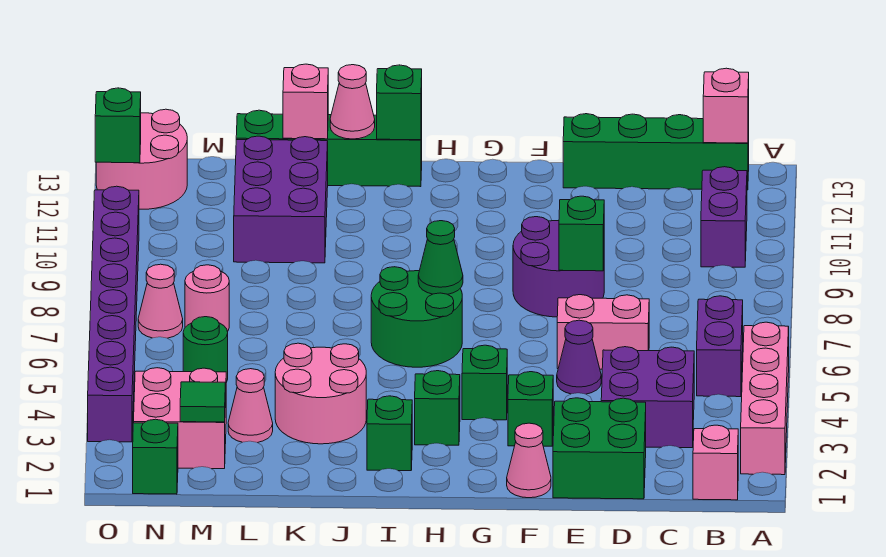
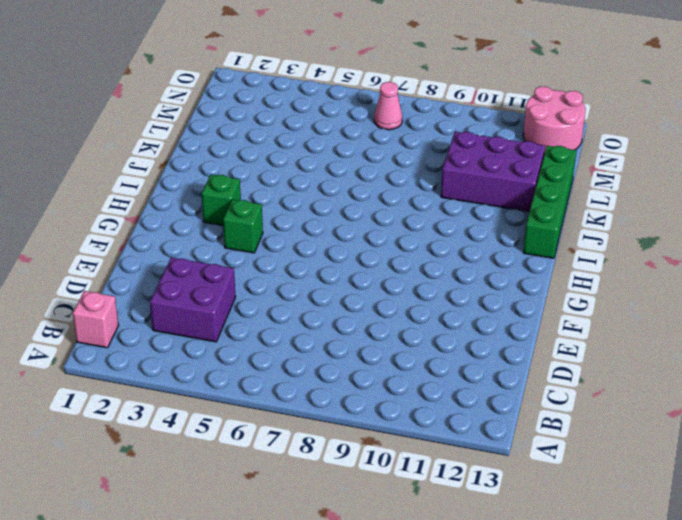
none -> pink 1x4 brick [741,322,789,475]
none -> purple 1x2 brick [697,296,743,397]
none -> purple 1x2 brick [701,167,747,267]
none -> green 1x4 brick [563,114,749,190]

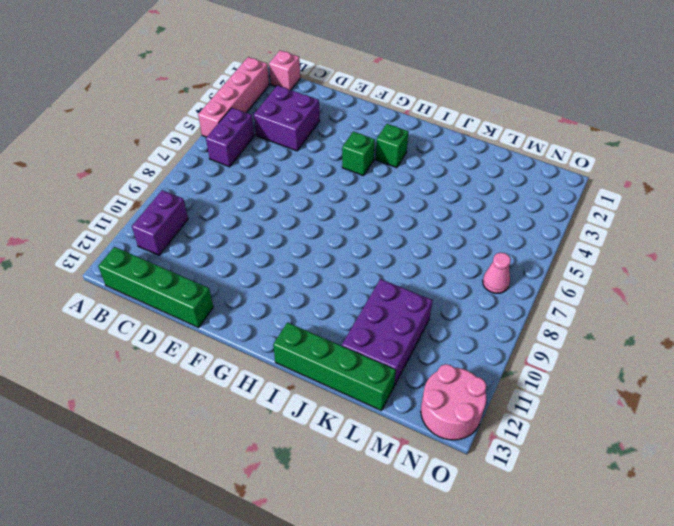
none -> green 2x2 brick [553,398,646,499]
none -> pink 1x2 brick [557,295,649,369]
none -> purple 1x1 cone [557,320,601,394]
none -> purple 2x2 round brick [513,217,604,317]

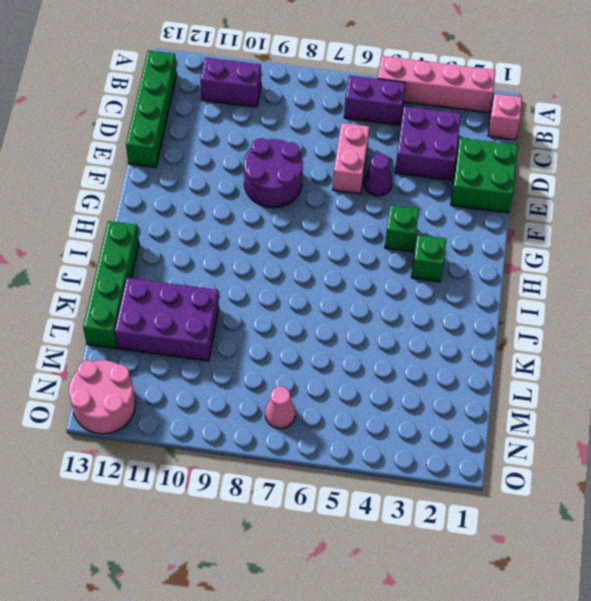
none -> pink 1x1 cone [507,423,551,498]
none -> green 1x1 brick [508,372,553,446]
none -> green 2x2 round brick [371,267,462,367]
none -> green 1x1 brick [367,396,412,471]

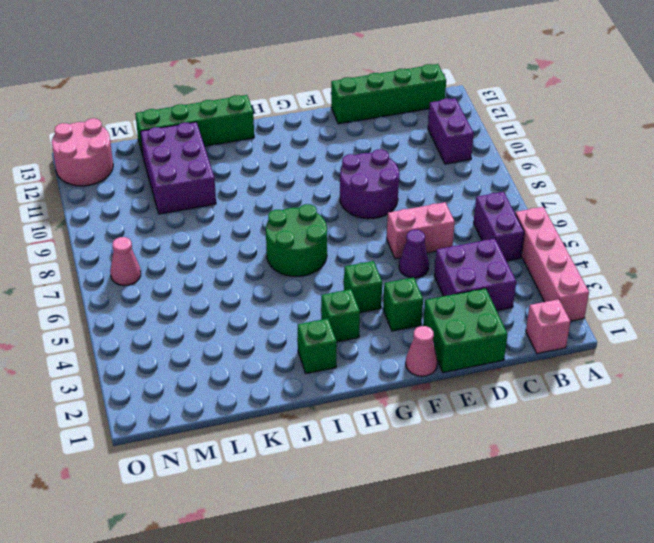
none -> pink 2x2 round brick [275,343,366,444]
none -> pink 1x1 cone [228,369,273,443]
none -> pink 2x2 brick [134,368,226,469]
none -> green 1x1 round brick [183,317,228,382]

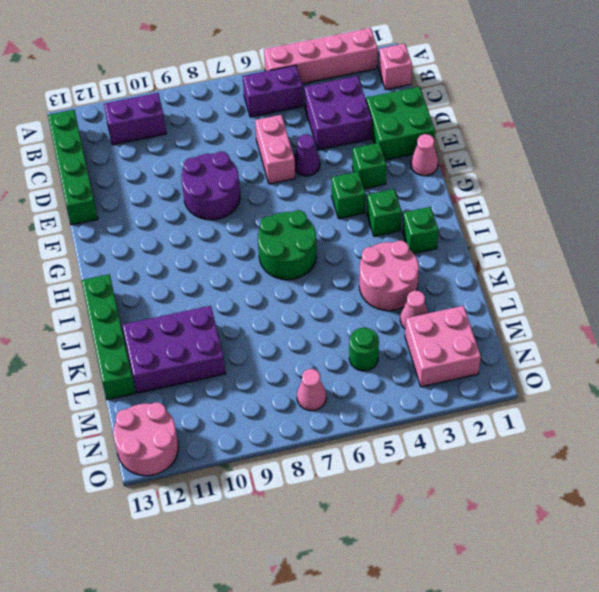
none -> pink 1x1 round brick [185,265,229,332]
none -> green 1x1 brick [133,419,178,494]
none -> purple 1x8 brick [88,186,139,442]
none -> pink 1x1 brick [703,68,749,143]

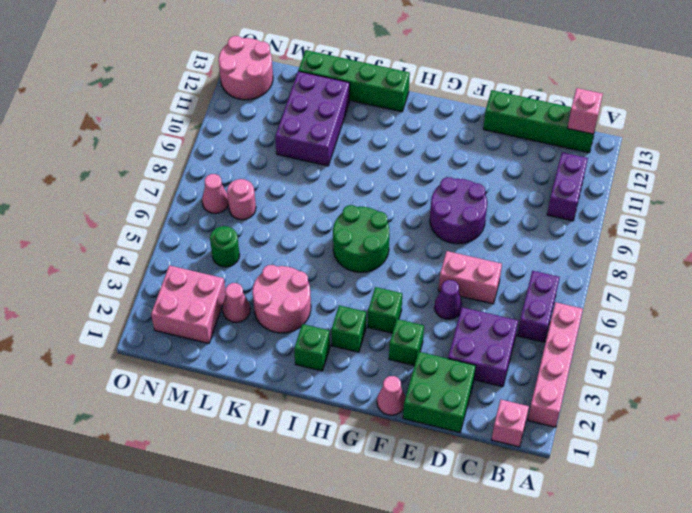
none -> green 1x1 brick [133,419,178,494]
none -> purple 1x8 brick [88,186,139,442]
none -> green 1x1 brick [559,196,604,271]
none -> green 1x1 cone [418,221,463,294]

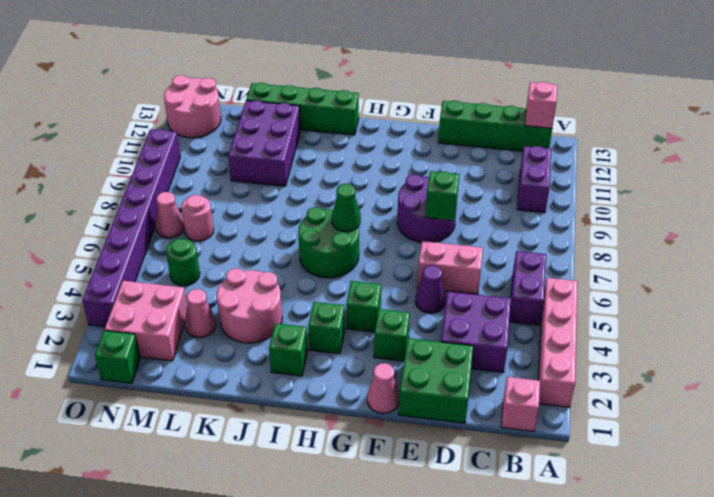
none -> green 1x1 brick [377,65,422,140]
none -> pink 1x1 cone [330,65,375,139]
none -> pink 1x1 brick [283,64,328,139]
none -> green 1x1 tile [180,382,225,422]

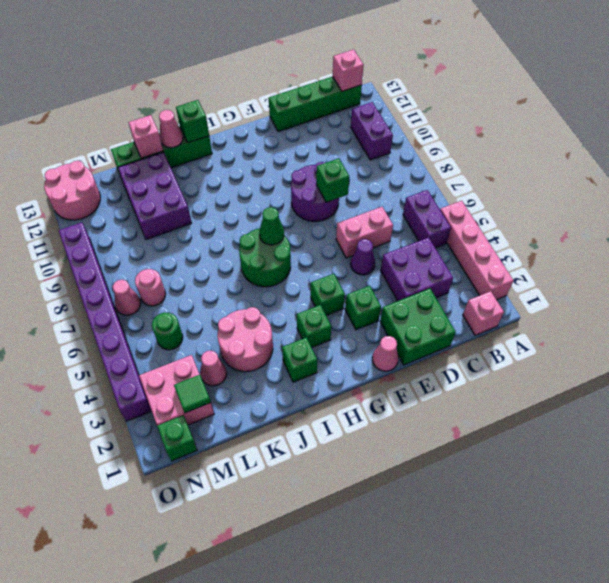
none -> green 1x1 brick [95,88,141,163]

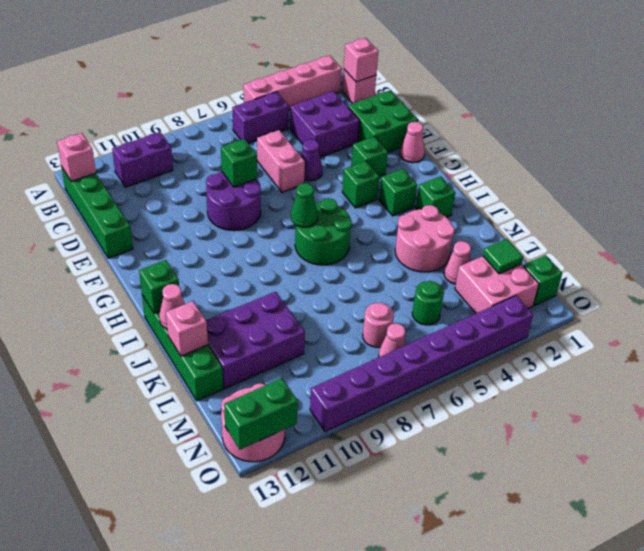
pink 1x1 brick [344,38,379,82] -> none
green 1x2 brick [224,378,298,450] -> green 1x1 brick [95,88,141,163]

